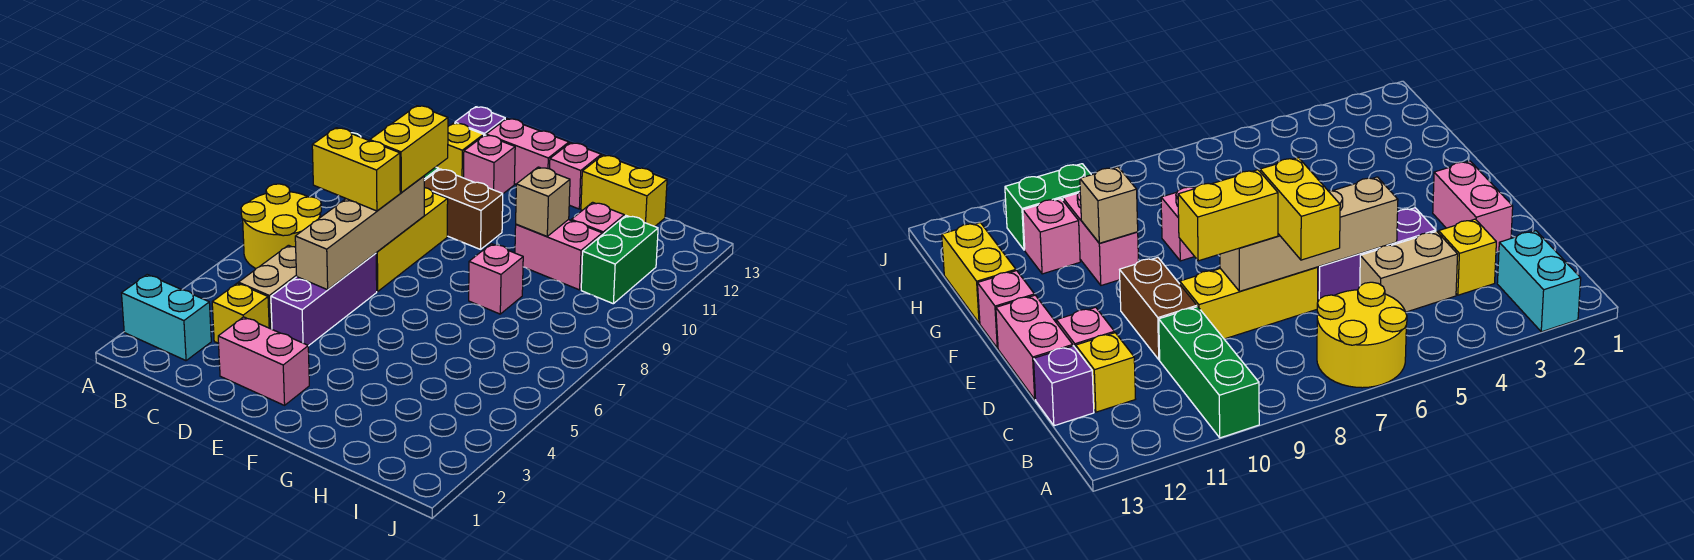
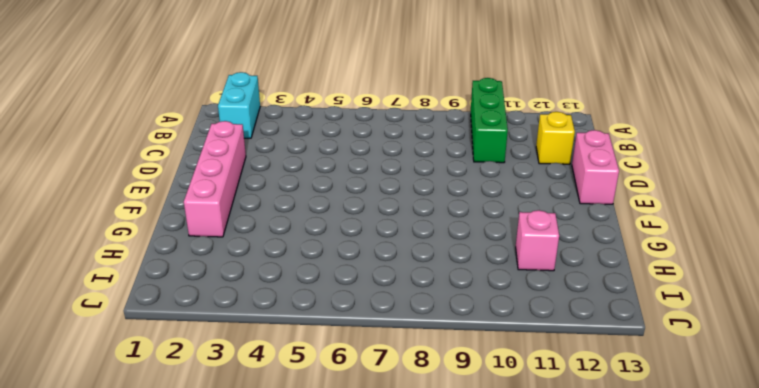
pink 1x4 brick [184,121,246,237] -> pink 1x2 brick [218,317,309,405]
none -> yellow 2x2 round brick [241,184,321,268]
none -> yellow 1x1 brick [212,283,269,343]
none -> tan 1x2 brick [239,245,297,329]

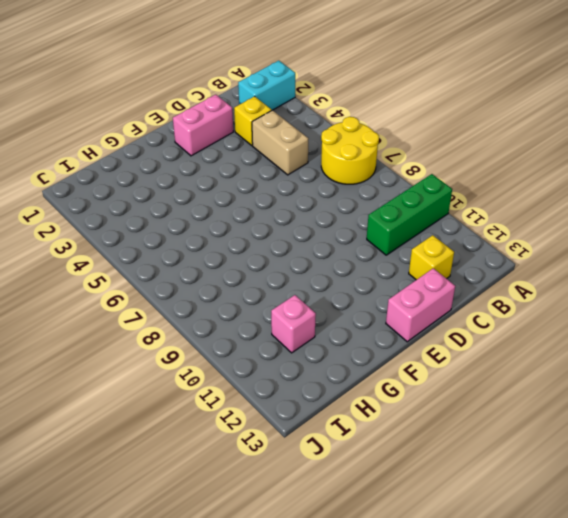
none -> purple 1x1 brick [455,107,505,135]
none -> purple 1x3 brick [271,253,377,346]
none -> yellow 1x3 brick [376,188,448,291]

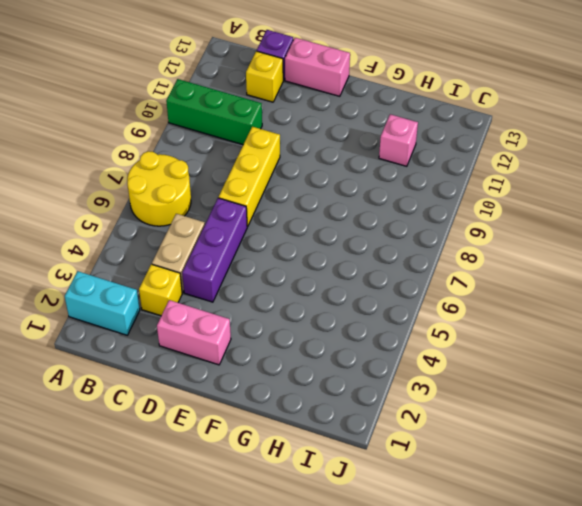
none -> brown 1x2 brick [424,169,503,249]
none -> pink 1x1 brick [464,135,515,194]
none -> pink 1x1 brick [550,143,601,209]

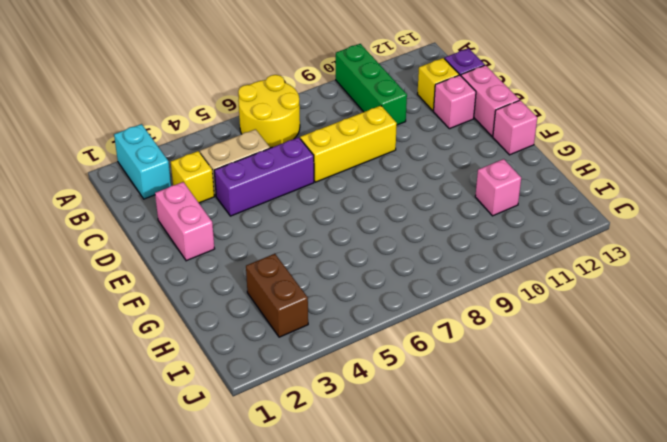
brown 1x2 brick [246,254,308,337] -> brown 1x2 brick moved to [424,169,503,249]
none -> pink 1x1 brick [469,244,523,314]
none -> pink 1x2 brick [515,220,602,290]
none -> yellow 1x2 brick [581,155,667,226]

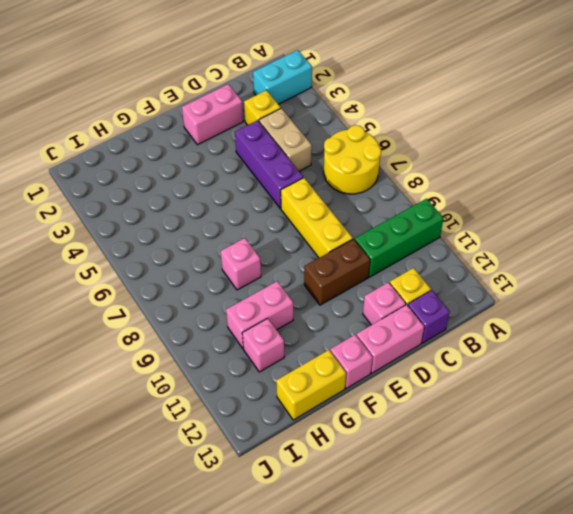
none -> green 1x2 brick [581,216,658,304]
none -> tan 1x4 brick [295,176,424,290]
none -> tan 1x1 brick [516,167,570,236]

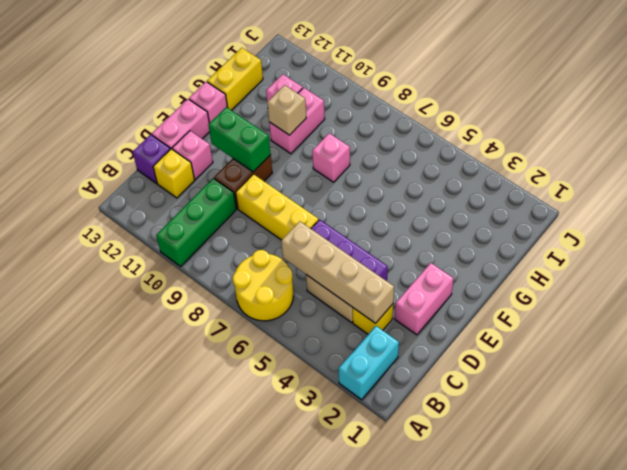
tan 1x4 brick [281,221,394,323] -> tan 1x4 brick moved to [295,176,424,290]
green 1x2 brick [208,107,271,172] -> green 1x2 brick moved to [581,216,658,304]
none -> yellow 1x2 brick [312,128,400,211]
none -> yellow 1x2 brick [370,106,448,192]

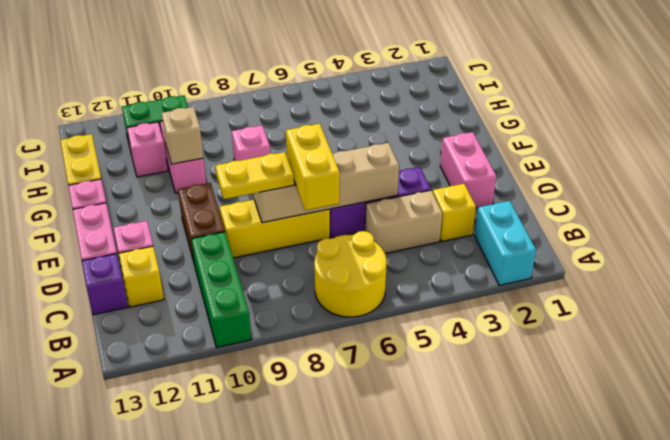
yellow 1x2 plate [215,152,294,199] -> yellow 1x2 brick [370,106,448,192]

